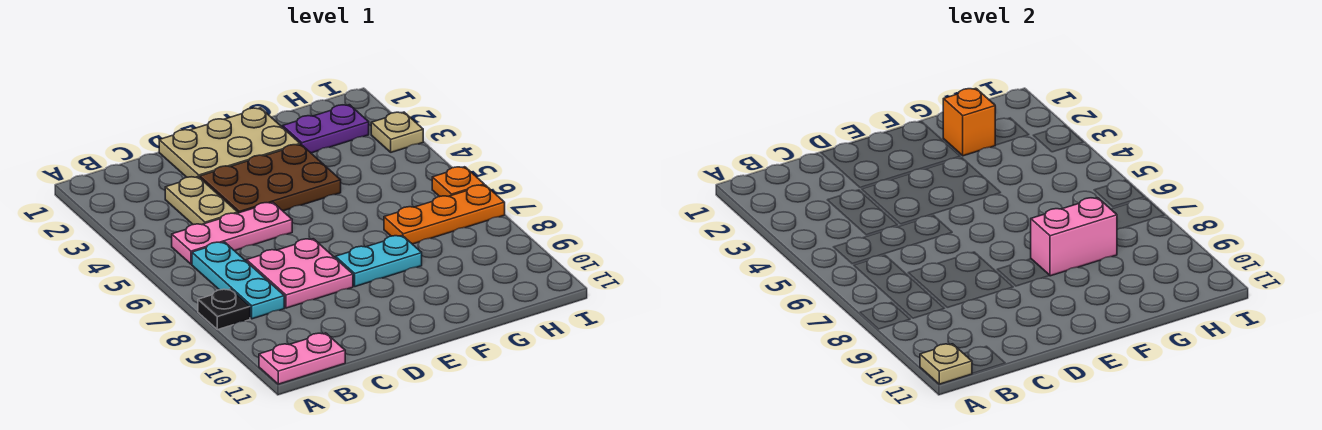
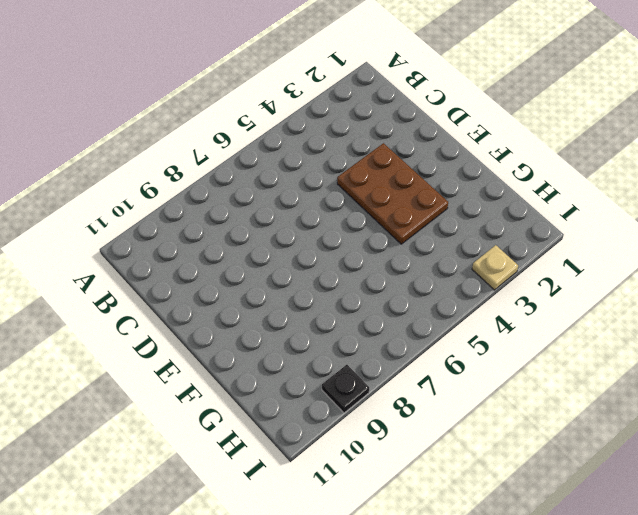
black 1x1 plate [322,365,369,413] -> black 1x1 plate moved to [198,289,250,330]
none -> pink 1x2 plate [259,333,345,384]
none -> pink 1x3 plate [172,202,292,264]
none -> cyan 1x3 plate [192,242,284,319]

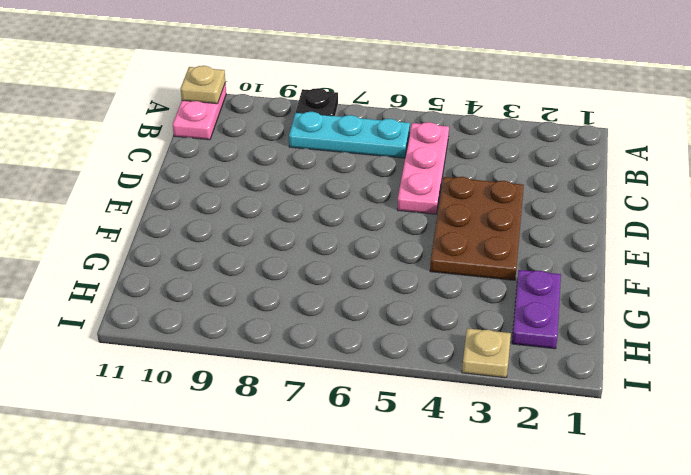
none -> tan 1x2 plate [165,177,238,225]
none -> pink 2x2 plate [246,239,353,308]
none -> tan 2x3 plate [159,108,300,178]

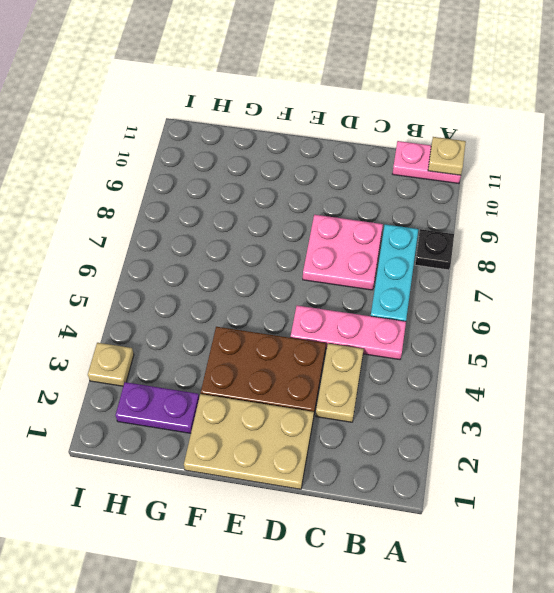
none -> cyan 1x2 plate [335,235,422,287]
none -> orange 1x3 plate [384,185,505,244]
none -> orange 1x1 plate [432,167,484,197]

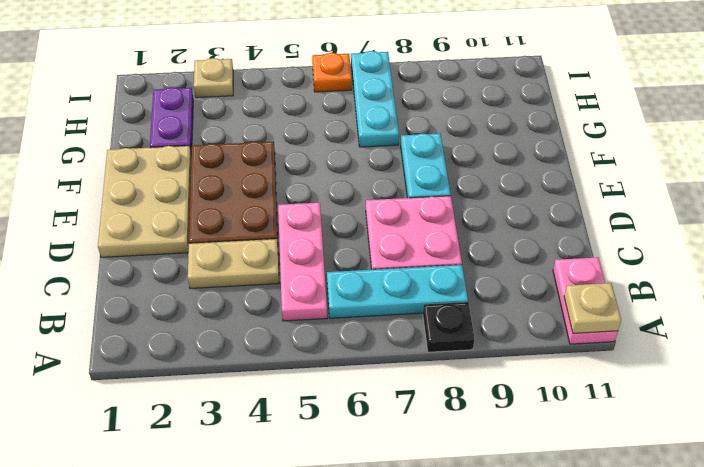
cyan 1x3 plate [351,51,399,147] -> orange 1x3 plate [384,185,505,244]
none -> pink 1x2 brick [1031,198,1117,276]
none -> orange 1x1 brick [943,88,995,156]

